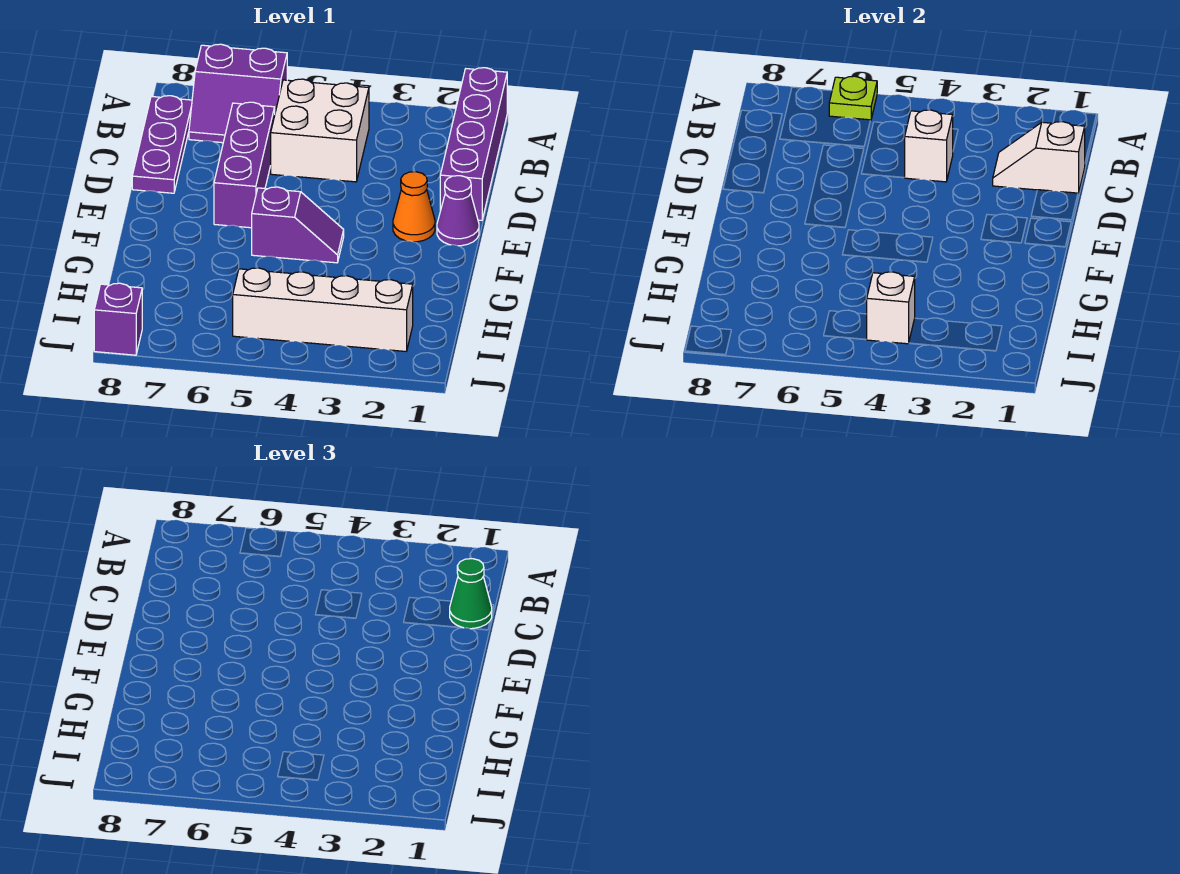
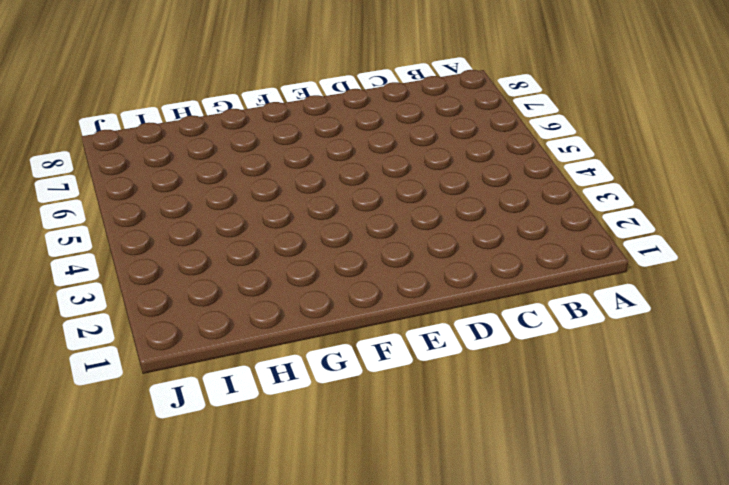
none -> purple 1x4 brick [440,68,507,220]
none -> purple 2x2 slope [189,44,287,143]
none -> white 2x2 brick [271,79,369,182]

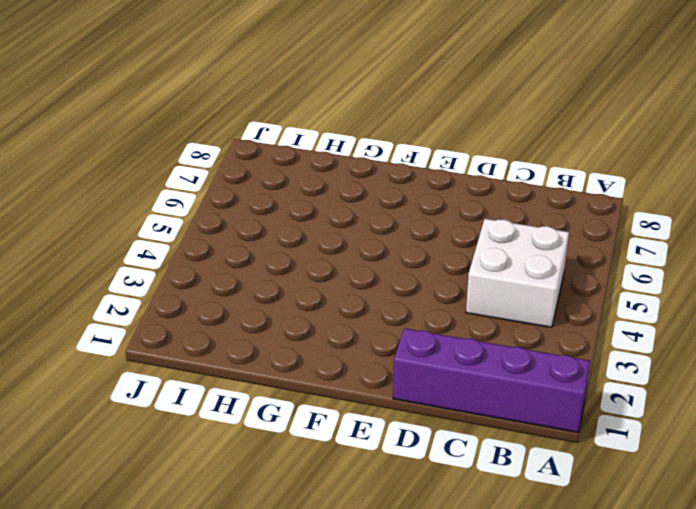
none -> purple 2x2 slope [189,44,287,143]
none -> purple 1x3 plate [132,96,192,193]
none -> purple 1x3 brick [214,102,275,228]

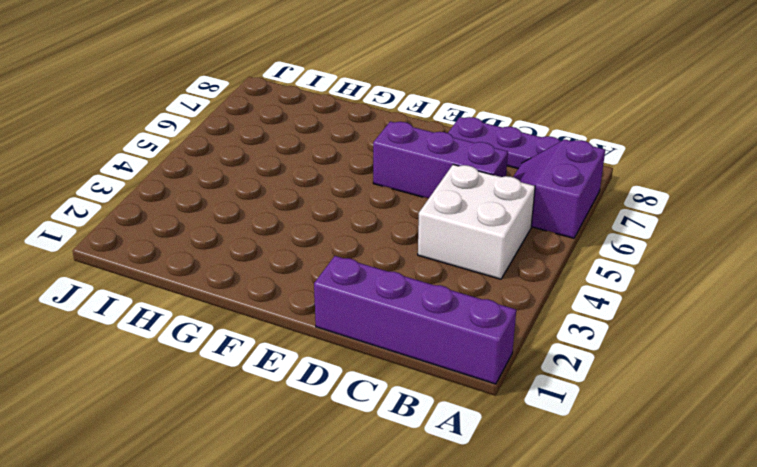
none -> purple 1x1 cone [437,176,479,246]
none -> orange 1x1 cone [393,172,435,242]
none -> purple 1x2 slope [252,187,344,263]

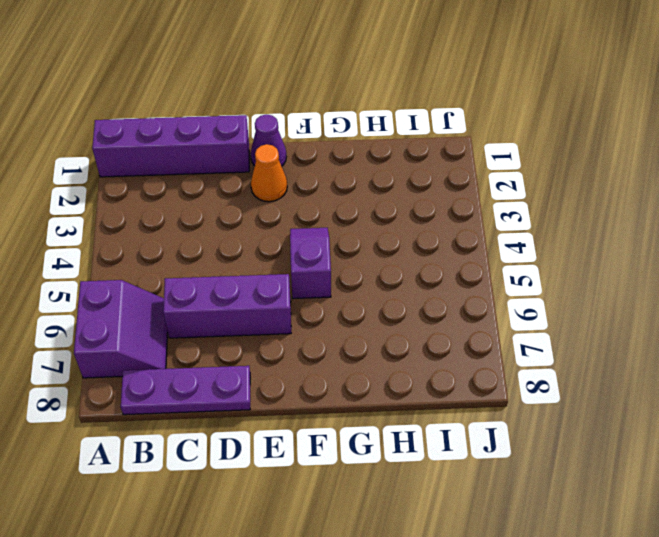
none -> white 2x2 brick [271,79,369,182]
none -> white 1x4 brick [233,268,413,351]
none -> purple 1x1 brick [94,283,142,355]

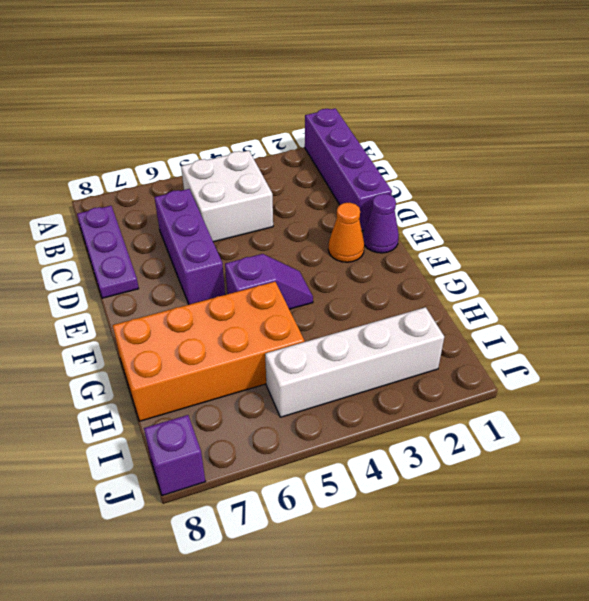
orange 2x4 brick [112,282,305,421] -> none
none -> purple 2x2 slope [189,44,287,143]
none -> lime 1x1 plate [829,76,877,120]
none -> white 1x2 slope [993,122,1085,193]

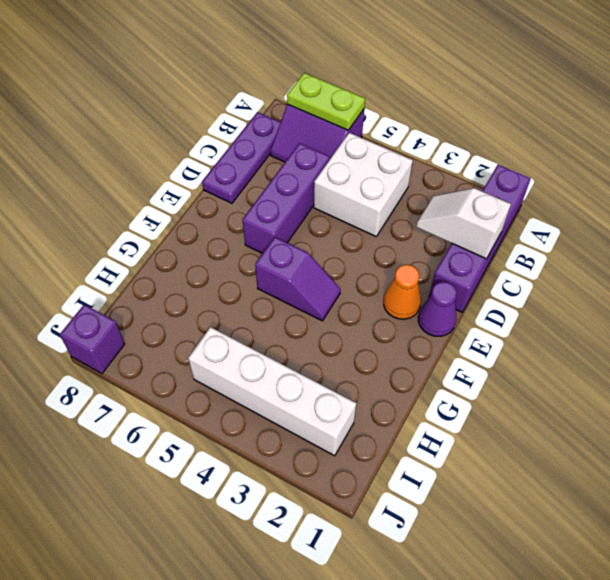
lime 1x2 plate [287,73,365,130] -> lime 1x1 plate [829,76,877,120]
none -> white 1x1 brick [904,110,953,182]
none -> white 1x1 brick [866,272,915,344]
none -> green 1x1 cone [450,559,492,629]

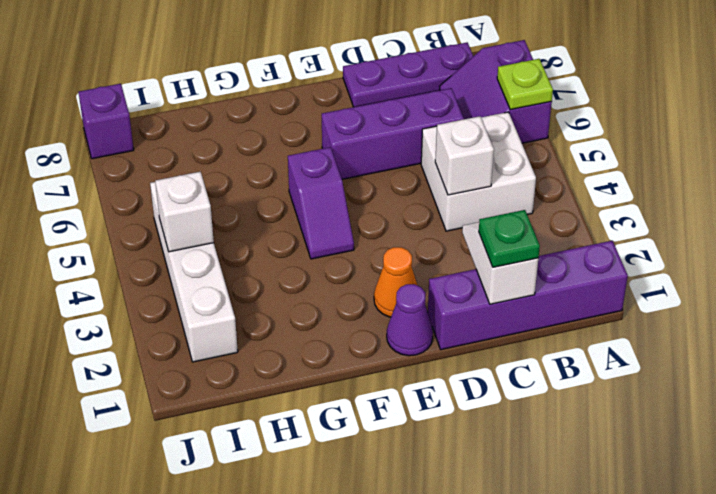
green 1x1 plate [479,210,540,267] -> green 1x1 cone [450,559,492,629]

